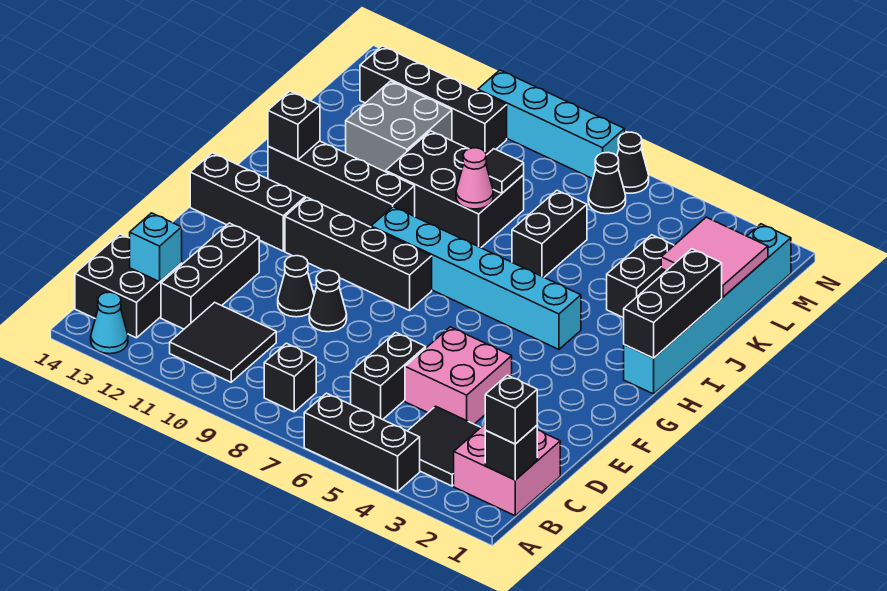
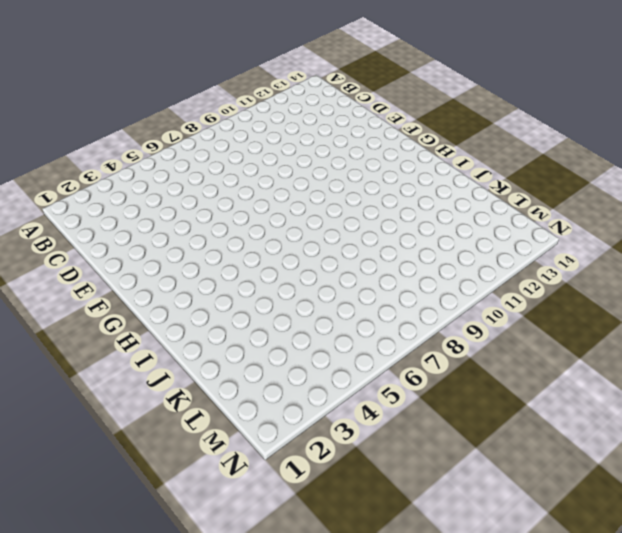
none -> black 1x3 brick [304,393,420,492]
none -> cyan 1x1 cone [91,292,128,354]
none -> pink 2x2 brick [454,424,560,516]
none -> black 2x2 tile [408,406,481,486]

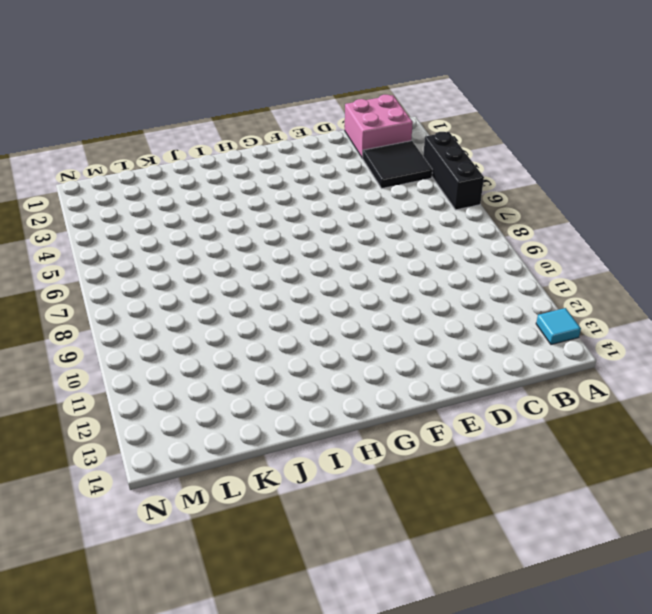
cyan 1x1 tile [536,308,581,345] -> cyan 1x1 cone [91,292,128,354]
none -> black 1x1 brick [264,343,316,412]
none -> black 2x2 tile [170,302,276,382]
none -> black 2x2 brick [75,234,182,338]
none -> black 1x2 brick [351,332,426,420]

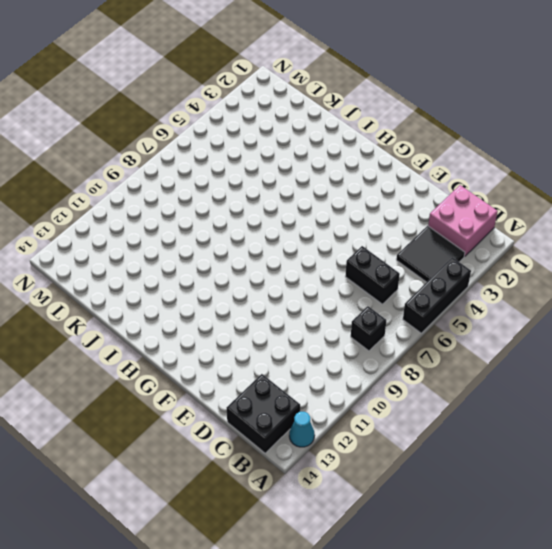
none -> black 2x2 tile [170,302,276,382]
none -> black 1x3 brick [161,223,259,329]
none -> pink 2x2 brick [405,327,512,424]
none -> black 1x1 cone [309,270,347,332]

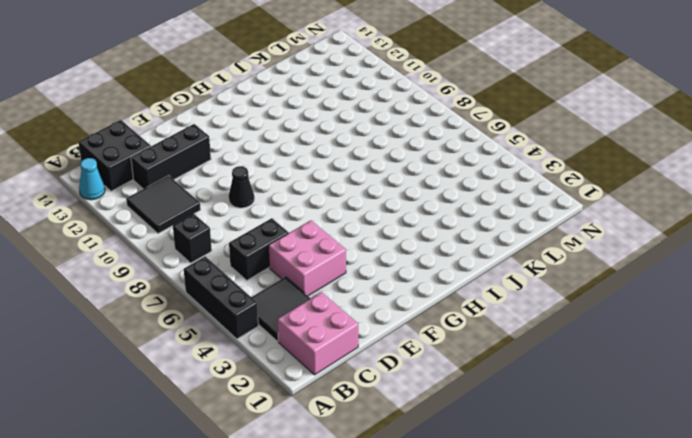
none -> black 1x1 cone [278,256,314,317]
none -> black 1x4 brick [285,198,432,310]
none -> black 1x3 brick [190,153,305,251]
none -> cyan 1x6 brick [624,224,791,394]

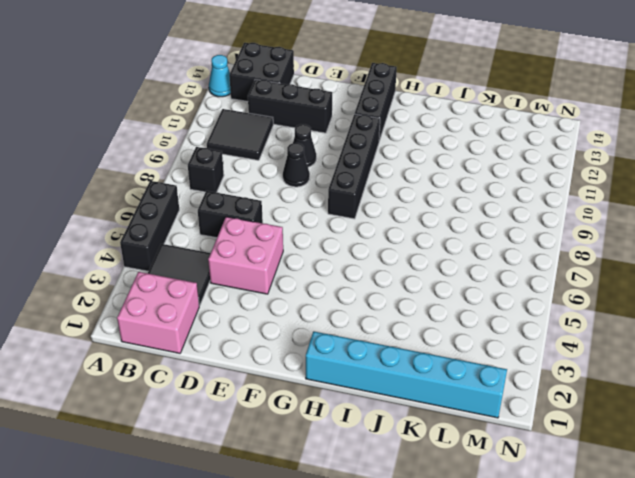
none -> cyan 1x6 brick [371,207,581,349]
none -> black 1x4 brick [268,141,415,227]
none -> black 1x2 brick [607,235,674,318]
none -> black 1x2 brick [512,190,587,277]

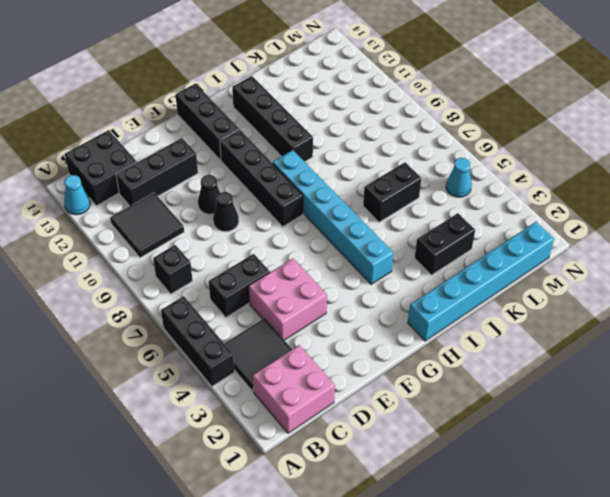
cyan 1x1 cone [446,158,472,197] -> none
none -> black 2x3 brick [386,131,524,248]
none -> grey 2x2 brick [346,81,452,172]
none -> black 1x1 cone [588,152,626,214]
none -> black 1x4 brick [360,46,507,155]

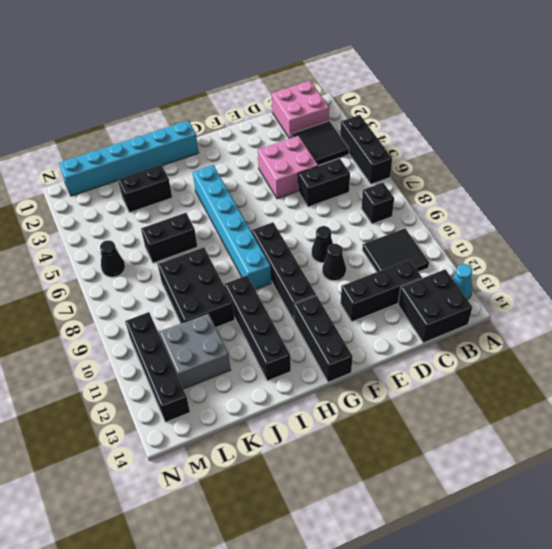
none -> black 1x1 cone [617,132,649,193]
none -> cyan 1x4 brick [478,70,625,179]
none -> black 1x1 brick [485,425,537,480]
none -> cyan 1x1 brick [130,213,182,282]

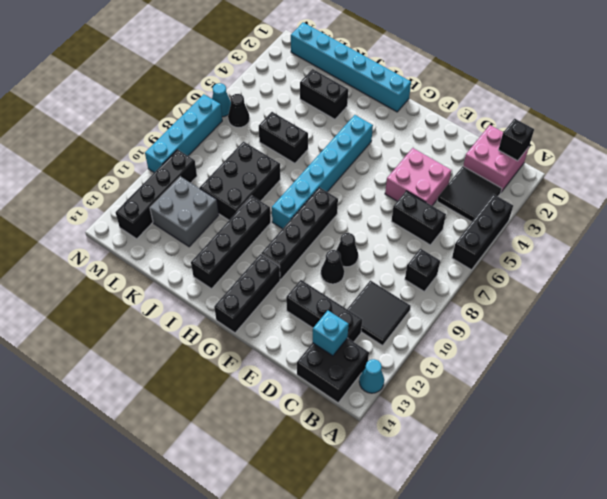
cyan 1x1 cone [212,83,231,117] -> black 1x1 cone [617,132,649,193]
none -> black 1x3 brick [624,249,722,358]
none -> black 1x1 brick [268,91,320,160]
none -> pink 1x1 cone [456,148,493,209]
none -> pink 2x2 tile [661,217,768,297]

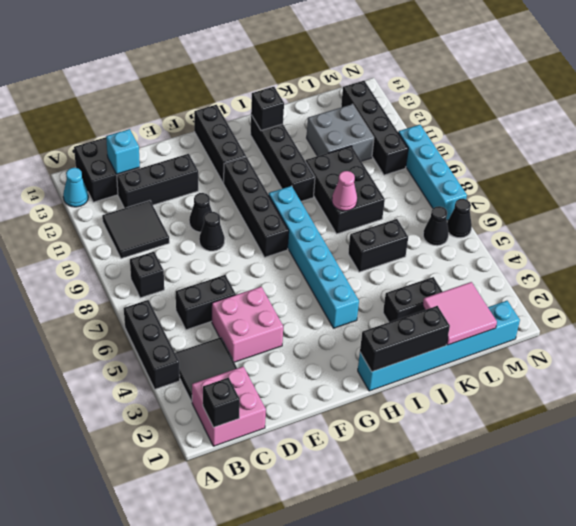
none -> black 1x1 tile [486,149,524,193]
none -> black 1x1 brick [485,375,537,444]

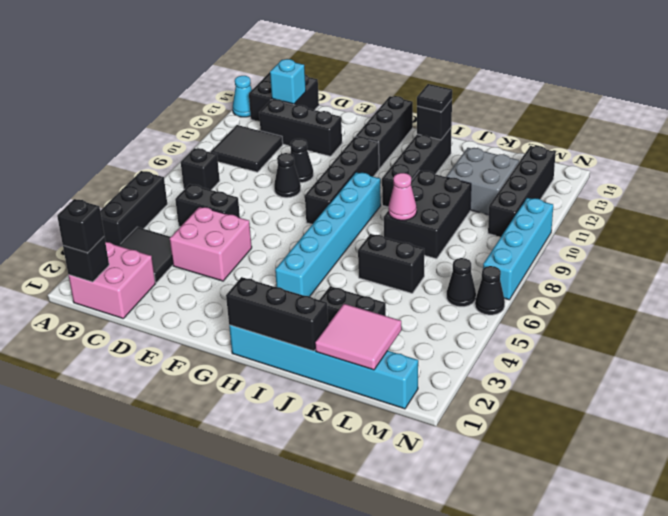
black 1x1 tile [417,84,452,112] -> black 1x1 tile moved to [486,149,524,193]

